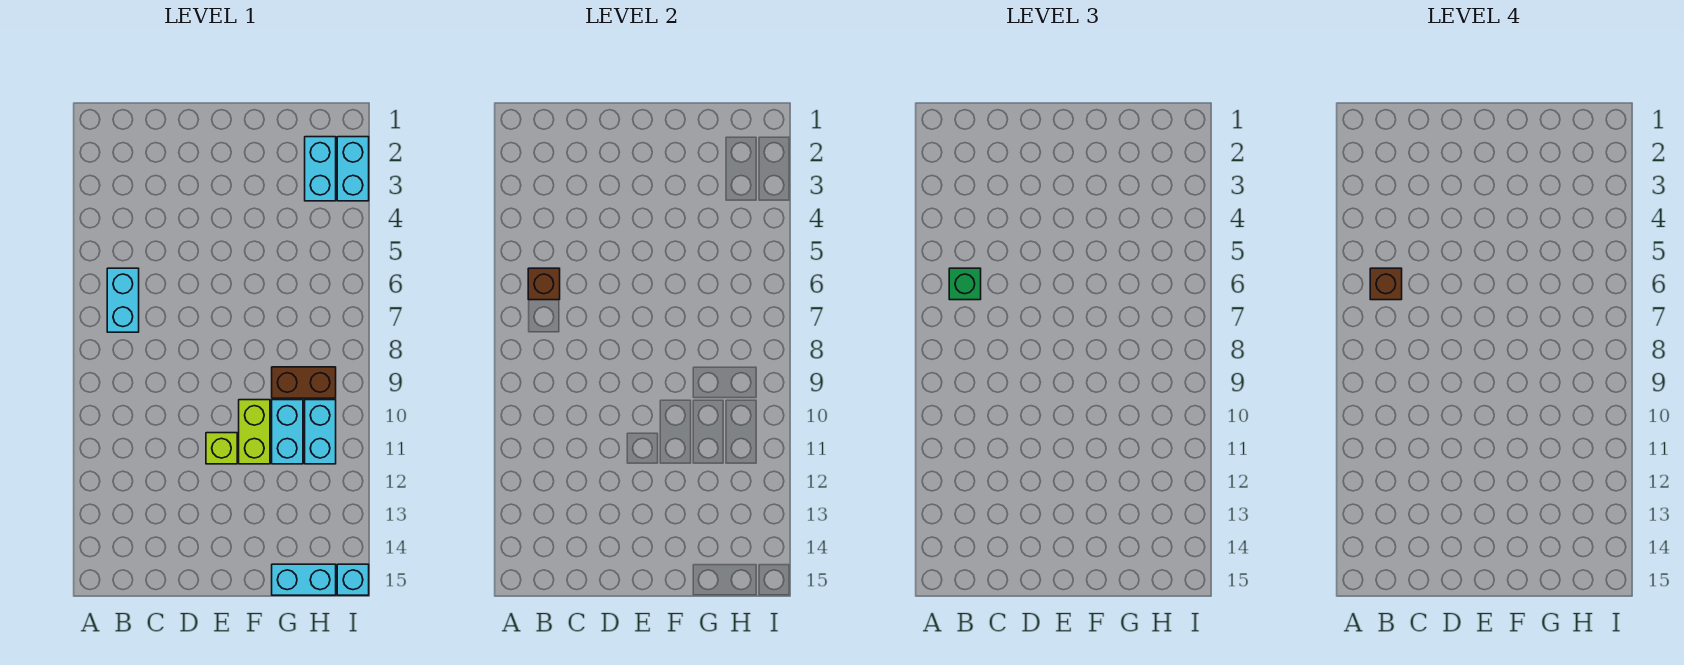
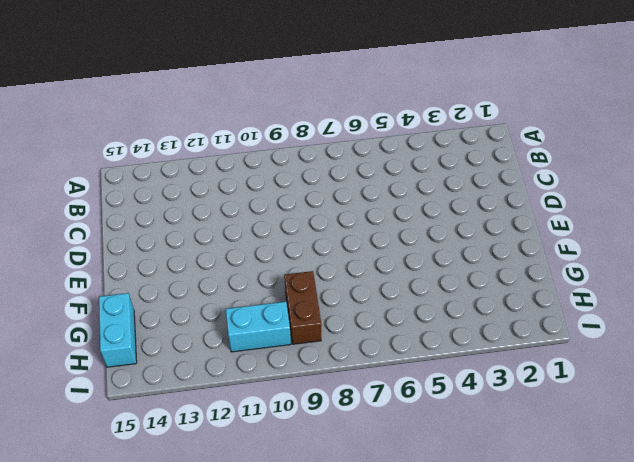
none -> cyan 1x2 brick [107,268,139,332]
none -> lime 1x1 brick [206,433,237,464]
none -> lime 1x2 brick [239,400,270,464]

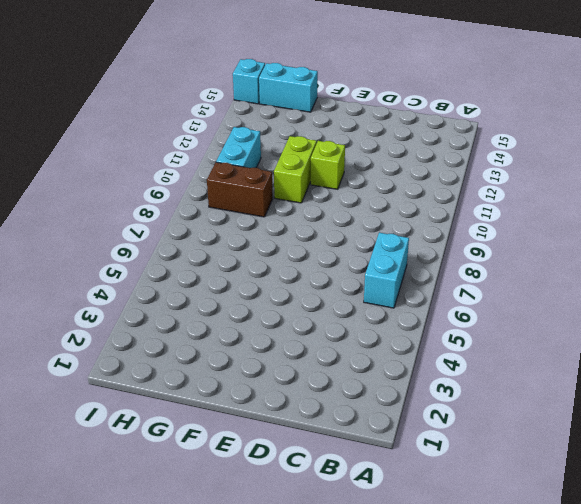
none -> cyan 1x2 brick [272,400,303,464]
none -> cyan 1x2 brick [305,137,336,201]
none -> cyan 1x2 brick [337,137,369,201]

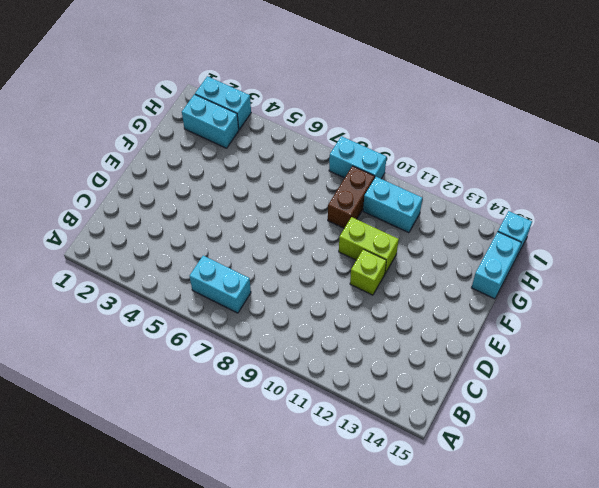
cyan 1x2 brick [329,136,387,179] -> cyan 1x2 brick moved to [272,400,303,464]
none -> brown 1x1 brick [528,268,560,300]
none -> green 1x1 brick [949,268,981,300]
none -> brown 1x1 brick [1370,268,1402,300]

